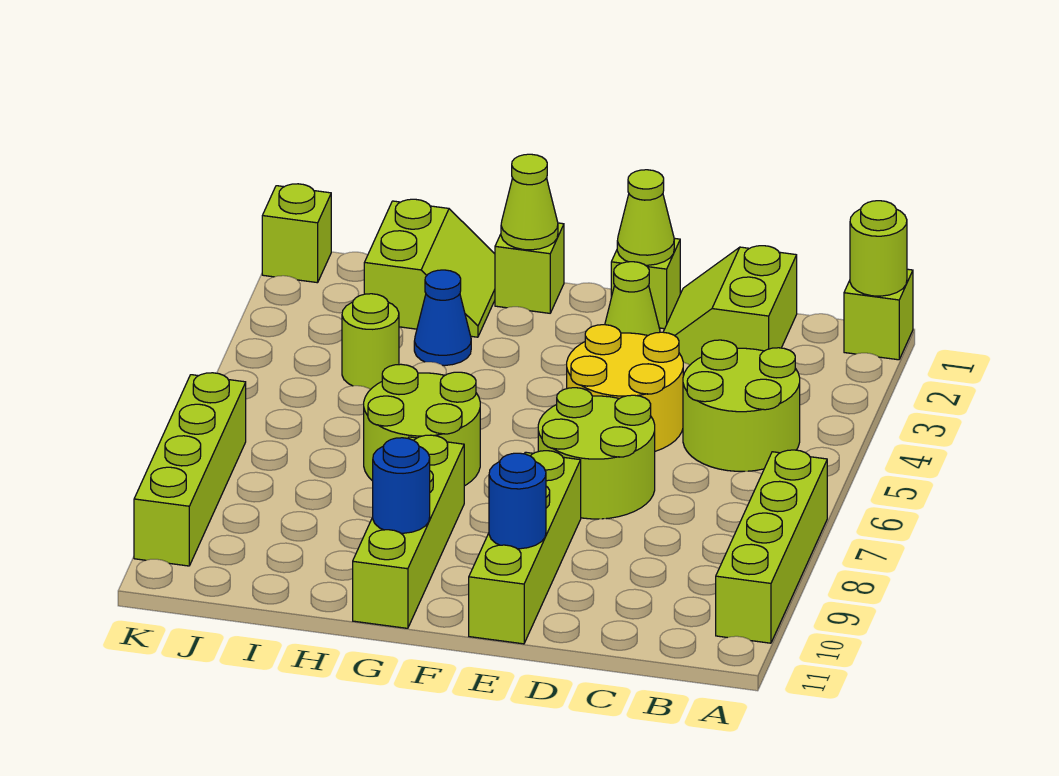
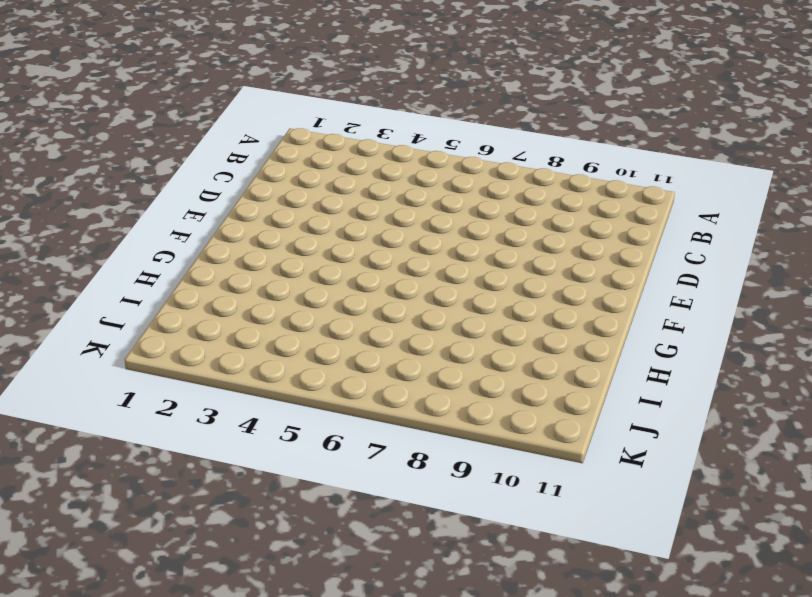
none -> lime 1x1 brick [844,269,913,360]
none -> lime 1x4 brick [716,450,827,643]
none -> lime 2x2 round brick [683,340,800,471]

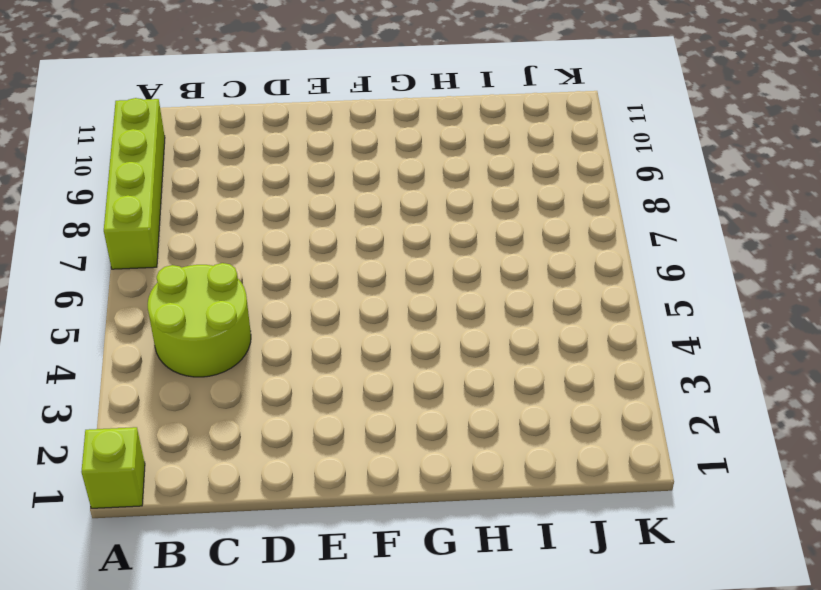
none -> lime 2x2 slope [664,246,797,365]
none -> yellow 2x2 round brick [567,325,683,451]
none -> lime 2x2 round brick [538,388,655,519]

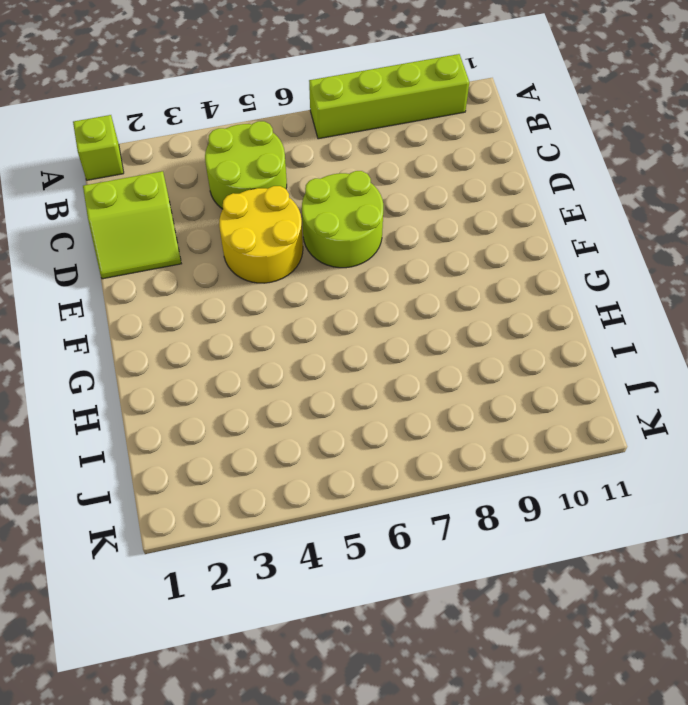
none -> lime 1x1 brick [611,238,680,329]
none -> lime 1x1 cone [605,262,660,335]
none -> lime 1x4 brick [469,451,581,644]

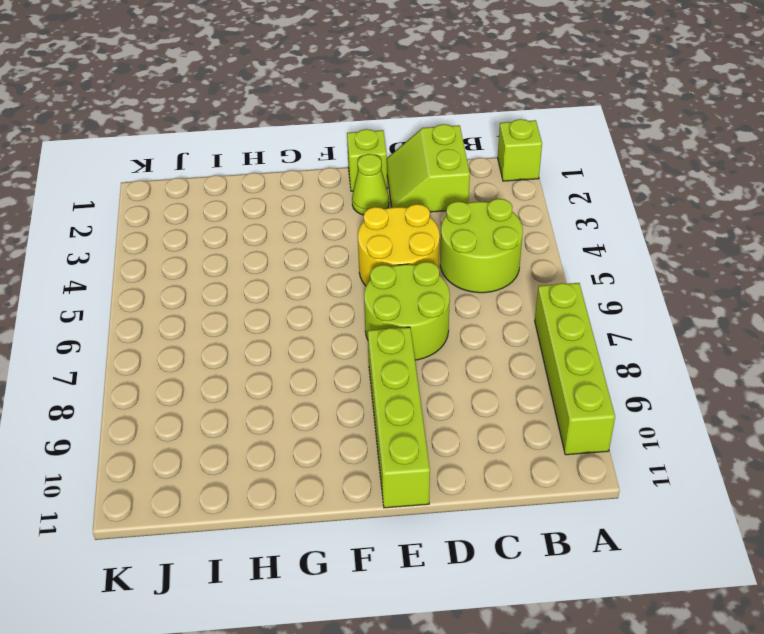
none -> lime 1x1 brick [495,223,564,313]
none -> lime 2x2 round brick [364,364,480,486]
none -> lime 1x4 brick [353,435,464,628]

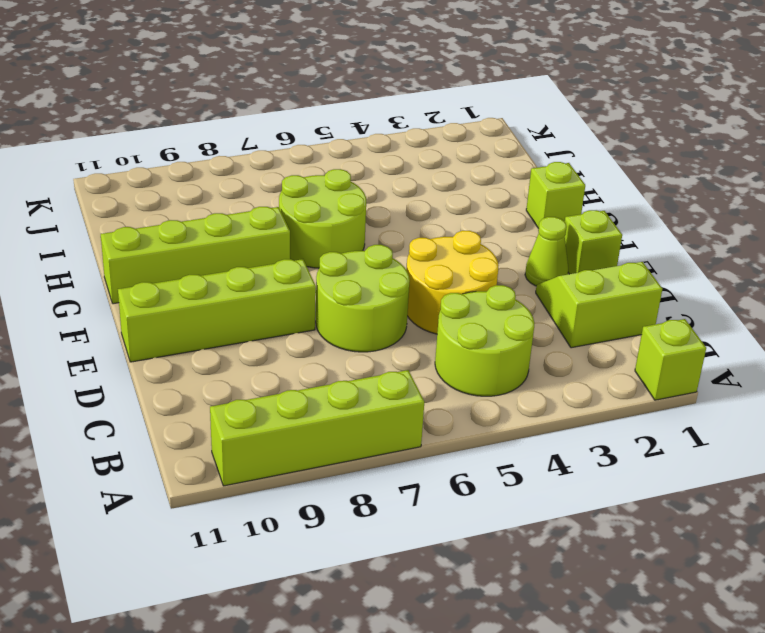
none -> lime 2x2 slope [364,199,495,337]
none -> blue 1x1 cone [414,270,471,366]
none -> lime 1x1 round brick [342,294,399,389]

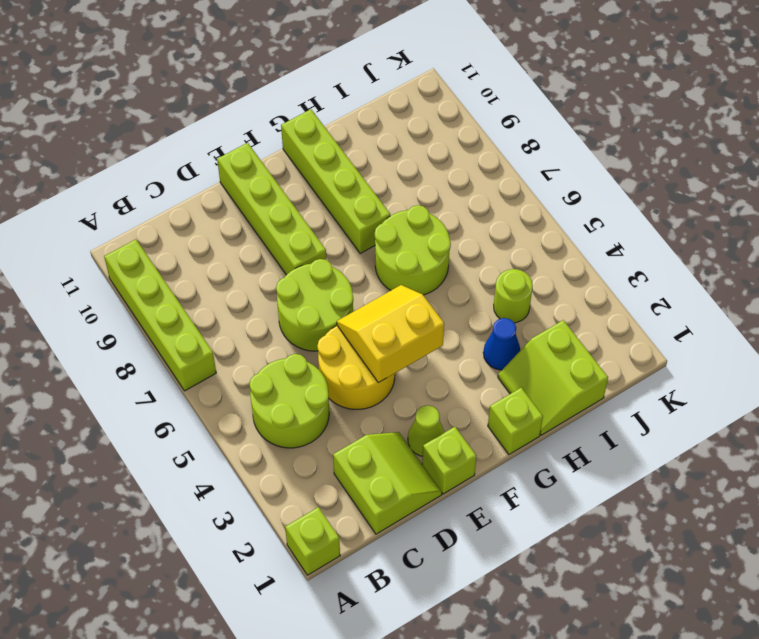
yellow 2x2 slope [337,285,444,383] -> none
none -> lime 1x1 brick [262,184,331,283]
none -> lime 1x4 brick [134,373,246,566]
none -> lime 1x1 round brick [850,201,907,296]

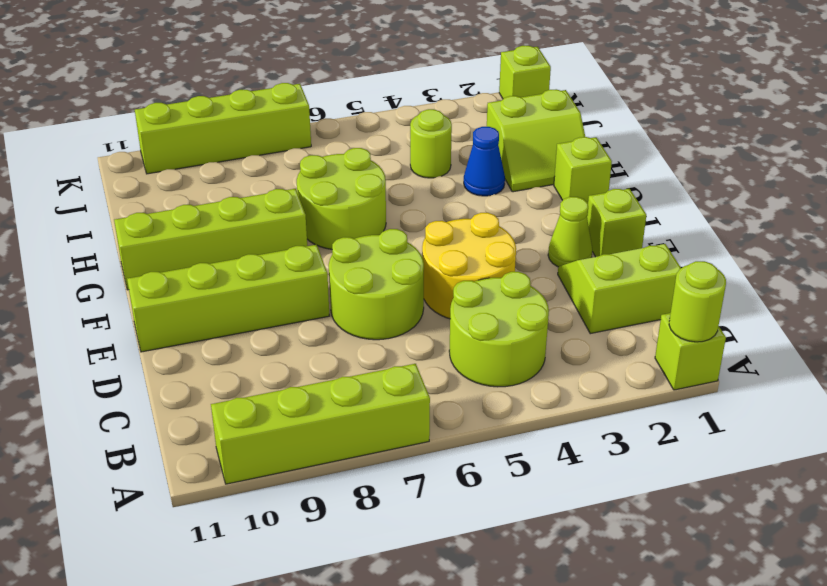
none -> lime 1x1 cone [617,170,674,265]
none -> blue 1x1 round brick [489,453,546,549]
none -> lime 1x1 cone [501,154,558,250]

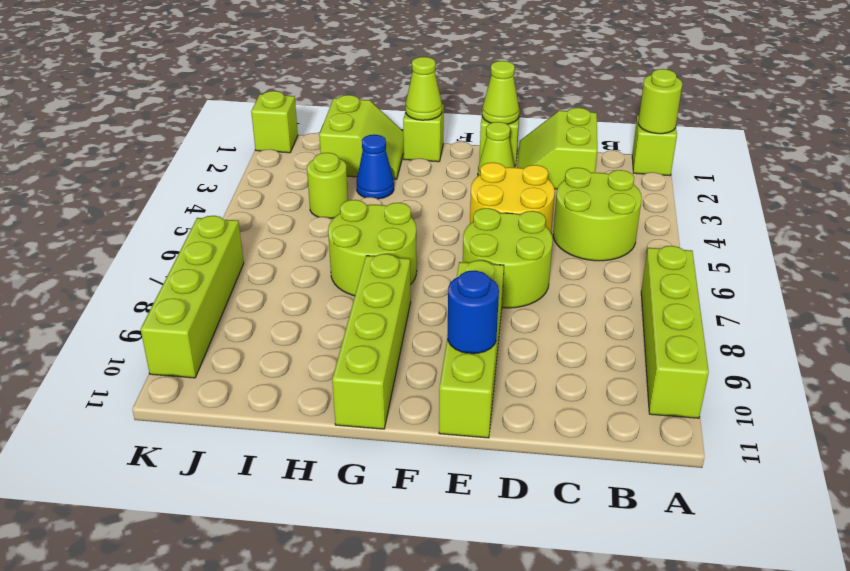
none -> blue 1x1 round brick [372,438,430,533]

